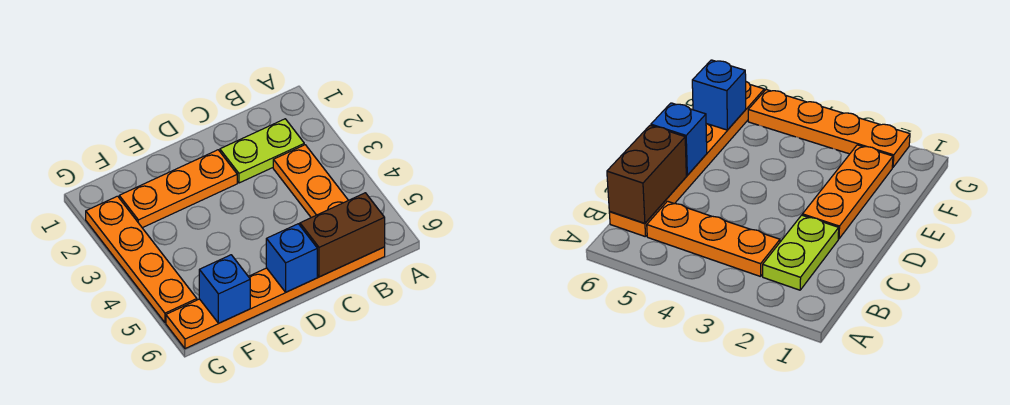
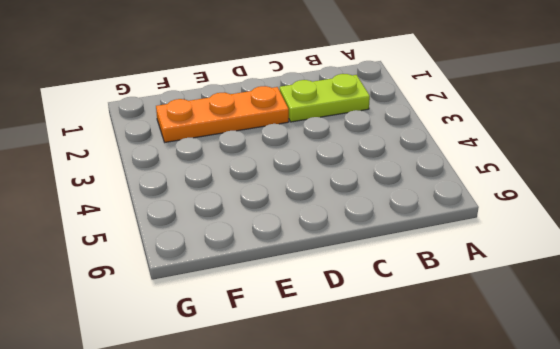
none -> orange 1x3 plate [273,145,348,218]
none -> orange 1x6 plate [166,247,385,349]

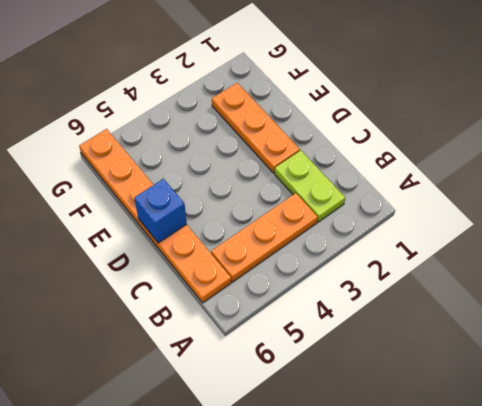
none -> orange 1x4 plate [86,196,197,323]
none -> brown 1x2 brick [300,193,385,277]

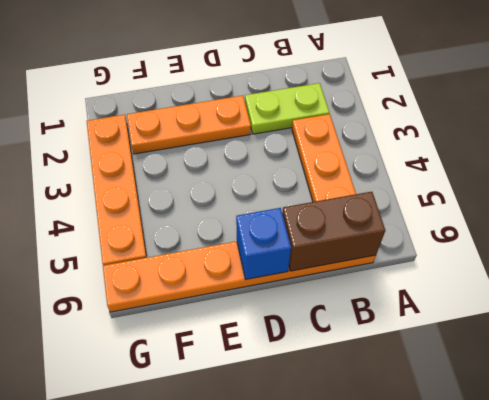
none -> blue 1x1 brick [199,255,250,323]

